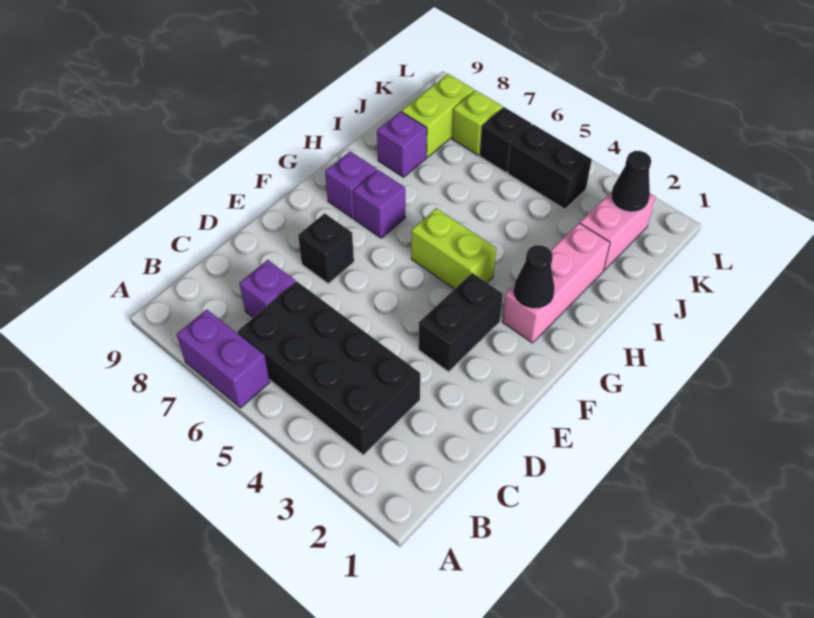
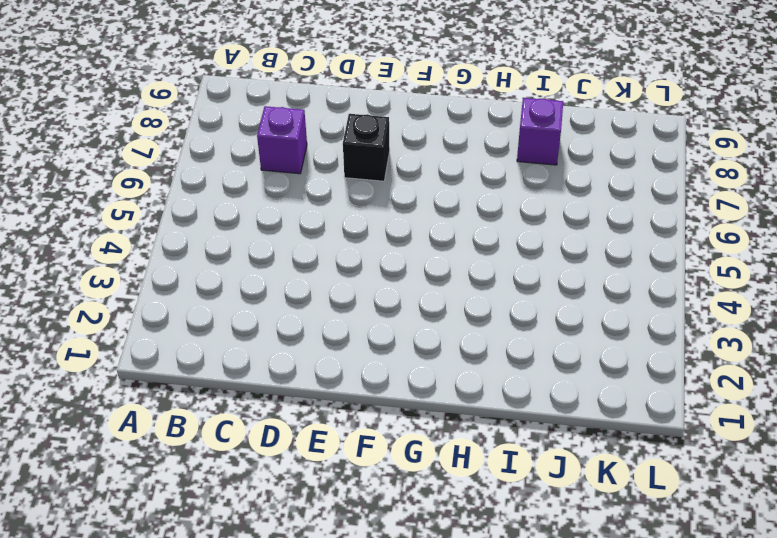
none -> purple 1x2 brick [177,310,270,408]
none -> black 2x4 brick [238,281,420,455]
none -> black 1x2 brick [419,273,503,372]

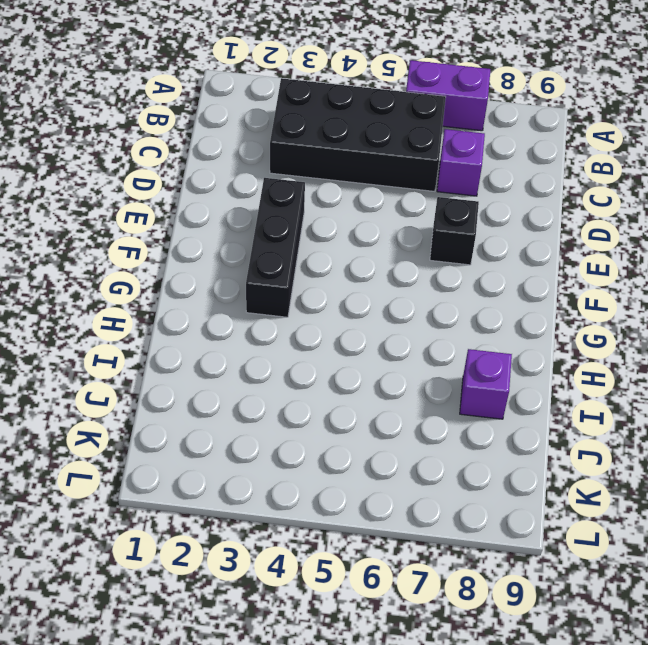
black 1x3 brick [246,178,305,317] -> black 1x2 brick [419,273,503,372]
none -> pink 1x3 brick [502,223,610,343]
none -> lime 1x2 brick [411,208,496,289]
none -> purple 1x1 brick [353,170,406,238]

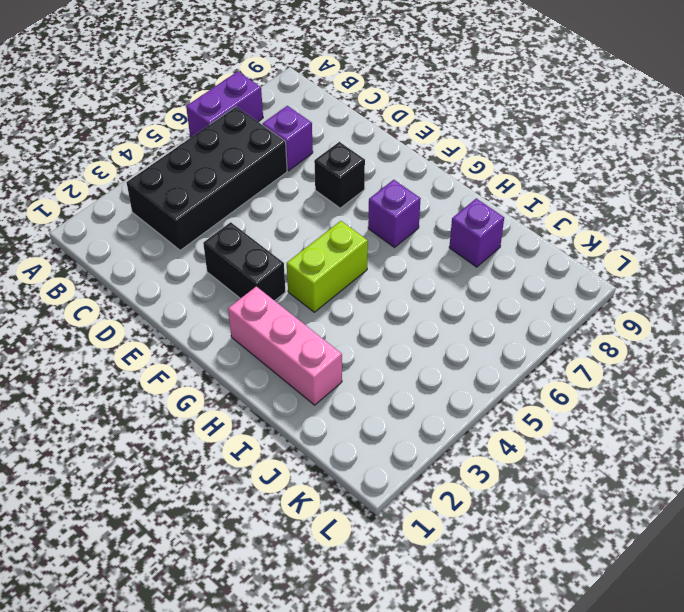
none -> purple 1x1 brick [325,151,377,219]
none -> pink 1x2 brick [580,192,656,270]
none -> lime 1x2 brick [402,74,474,157]

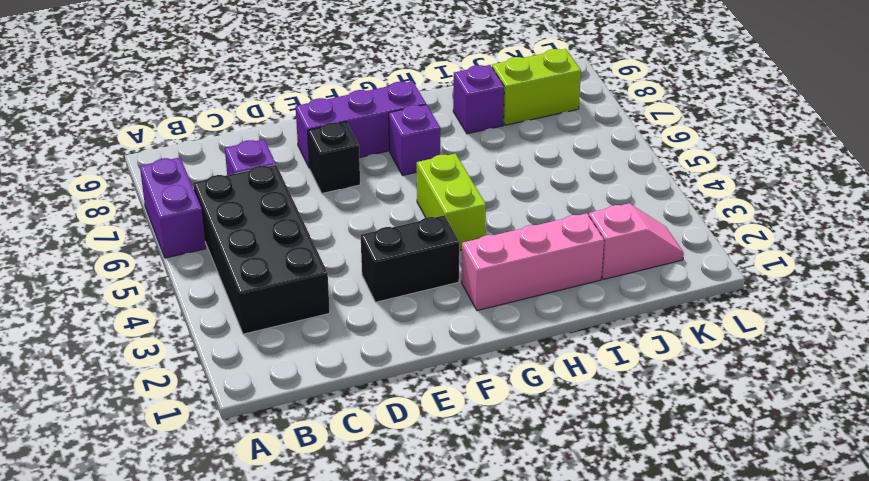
purple 1x3 brick [295,81,426,168] -> purple 1x1 brick [325,151,377,219]
pink 1x2 slope [589,203,684,279] -> pink 1x2 brick [580,192,656,270]
none -> black 1x2 brick [508,124,592,209]
none -> black 1x1 brick [480,107,531,173]
none -> lime 1x1 brick [452,90,502,155]

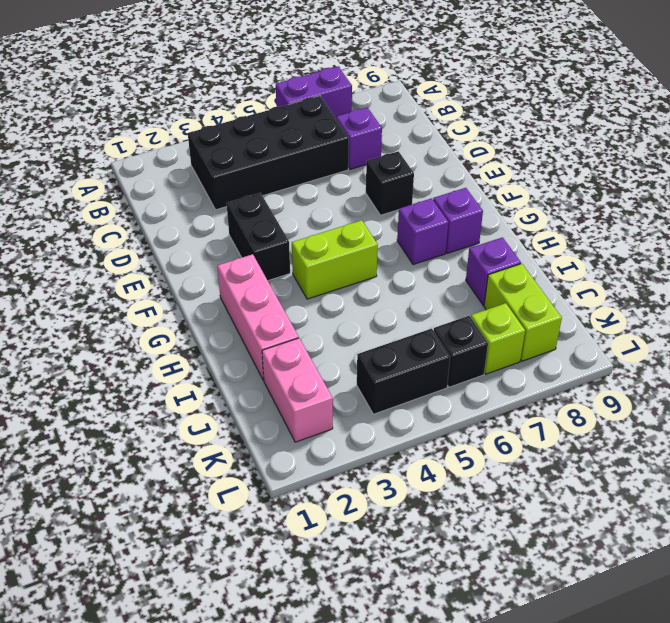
none -> black 1x1 cone [514,245,555,308]
none -> black 1x1 cone [611,151,651,212]

